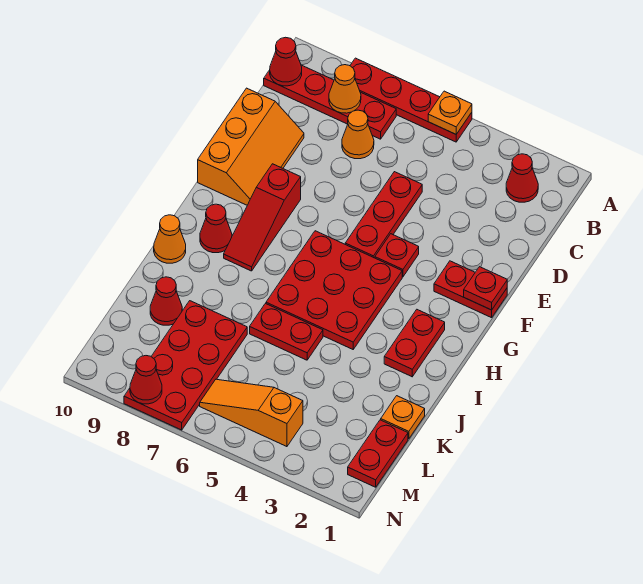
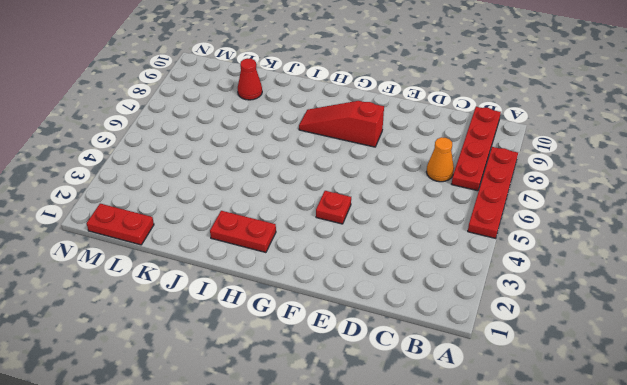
none -> red 1x1 cone [506,154,538,202]
none -> red 1x3 plate [345,172,422,258]
none -> orange 2x3 slope [198,88,304,205]

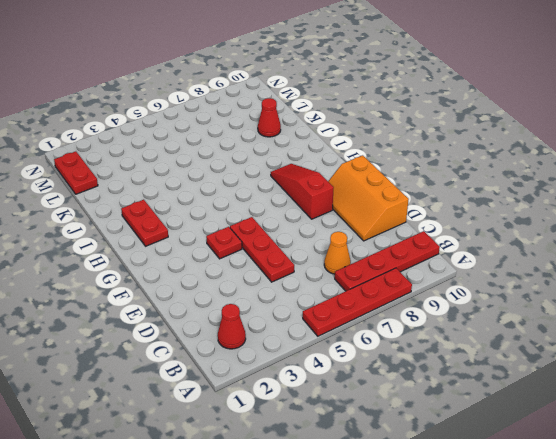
none -> red 1x2 plate [434,261,507,318]
none -> red 3x3 plate [266,231,402,349]
none -> red 1x1 cone [200,204,232,253]

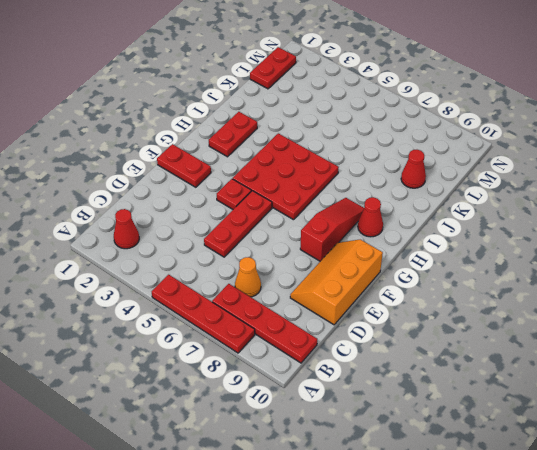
none -> orange 1x1 cone [154,215,186,263]
none -> red 1x2 plate [250,304,323,360]
none -> orange 1x1 plate [381,396,425,439]

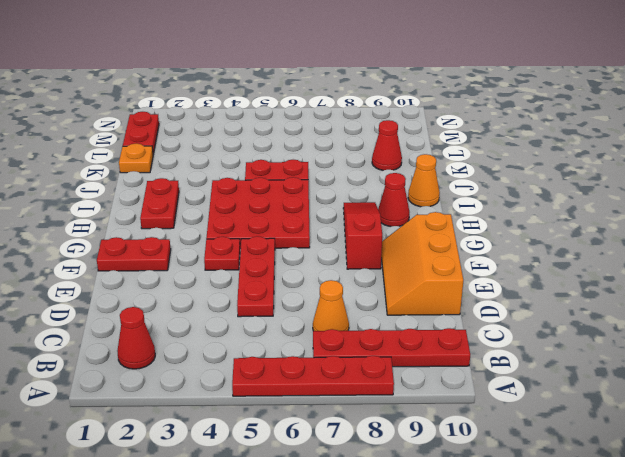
none -> red 2x4 plate [124,301,247,430]
none -> orange 1x3 slope [200,379,303,447]
none -> orange 1x1 plate [428,91,472,134]

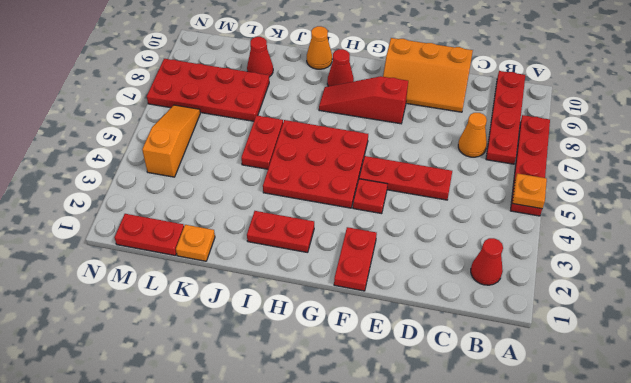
none -> orange 1x1 cone [329,65,361,113]
none -> red 1x1 cone [270,37,302,86]
none -> red 1x1 plate [464,267,507,310]

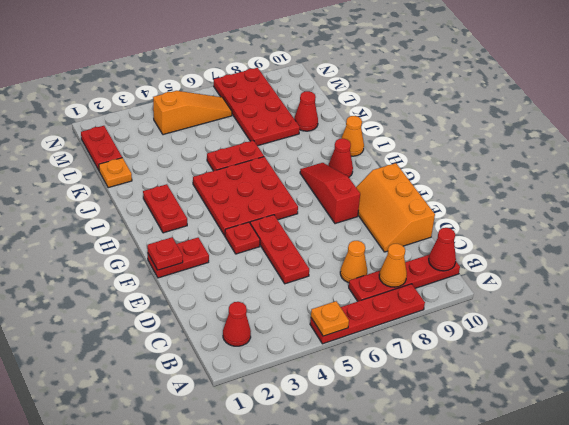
none -> red 1x1 cone [130,356,162,404]

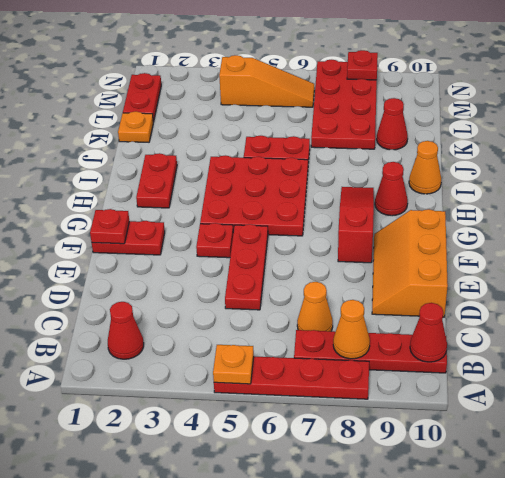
red 1x1 plate [347,50,378,80] -> red 1x1 cone [130,356,162,404]

